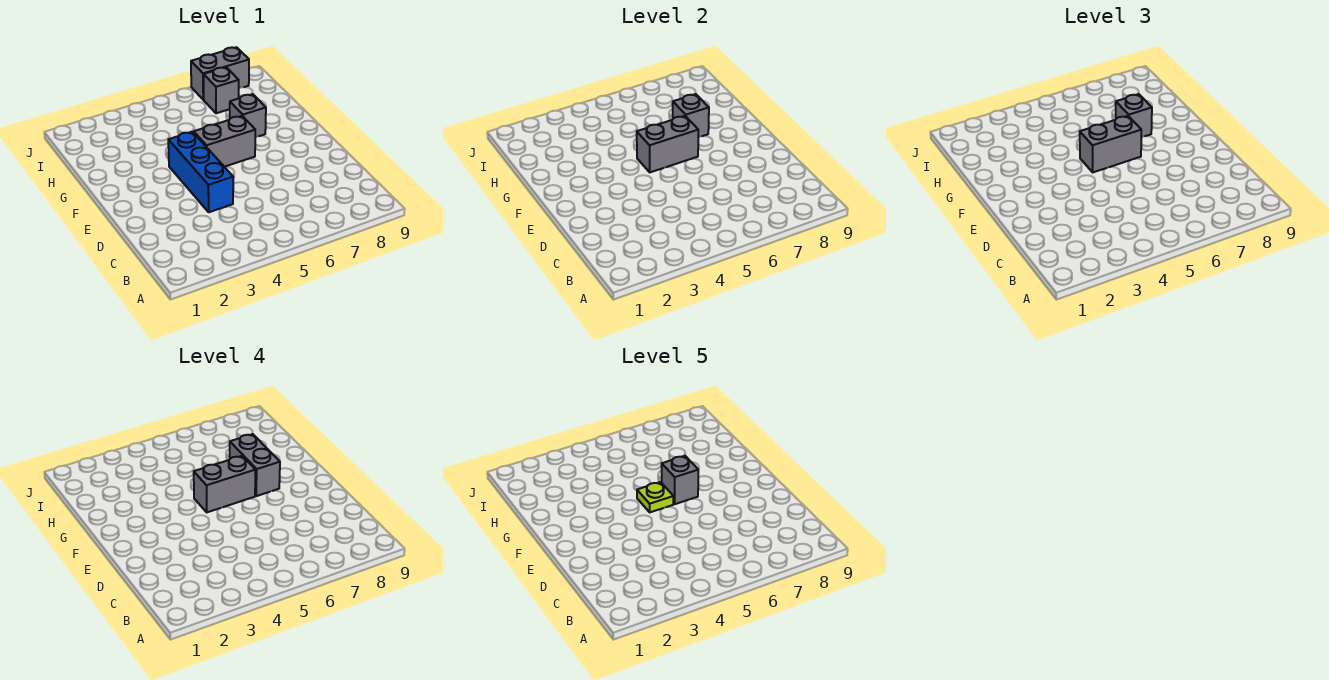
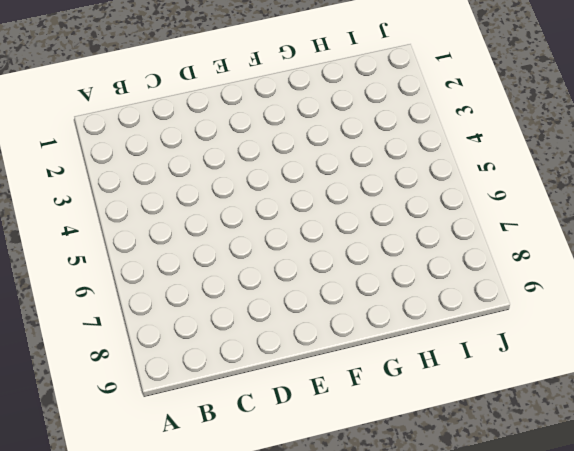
none -> blue 1x3 brick [168,132,233,212]
none -> grey 1x2 brick [194,116,255,167]
none -> grey 1x1 brick [230,94,266,137]

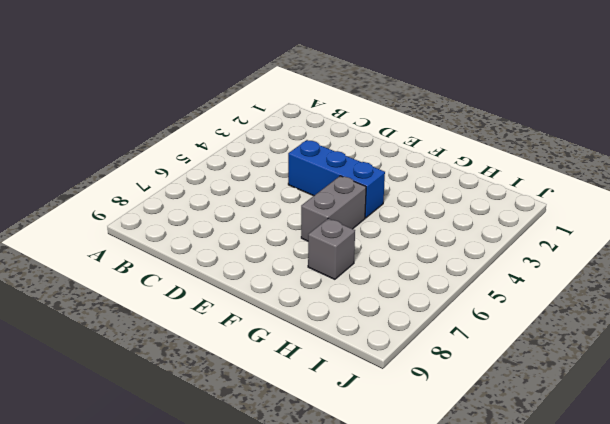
none -> grey 1x1 brick [203,67,239,113]
none -> grey 1x2 brick [191,47,249,99]
none -> grey 1x2 brick [637,116,698,172]

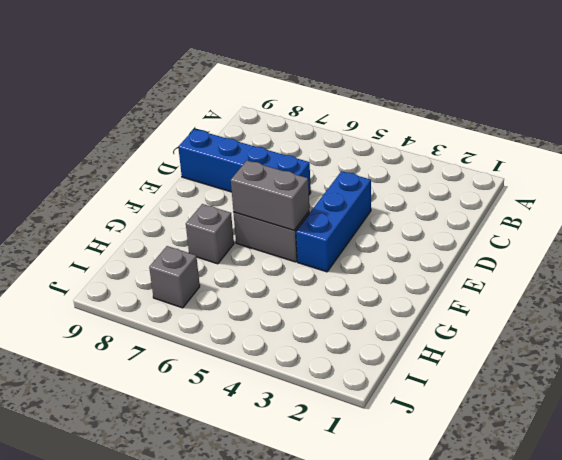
blue 1x4 brick [178,129,311,195] -> none
none -> grey 1x2 brick [191,47,249,99]
none -> grey 1x1 brick [673,94,709,137]
none -> grey 1x2 brick [1080,116,1141,172]

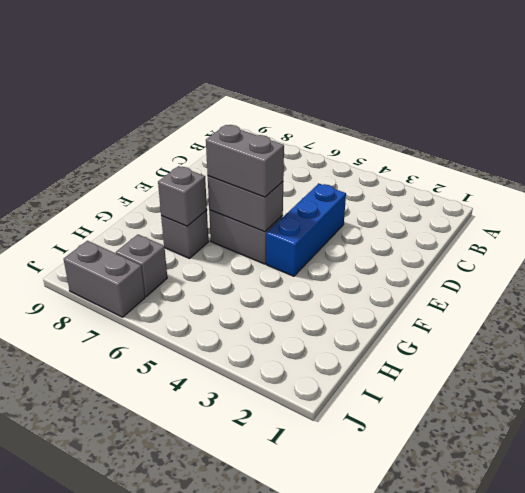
none -> grey 1x1 brick [1116,94,1152,137]
none -> grey 1x2 brick [194,456,255,512]
none -> grey 1x2 brick [230,434,280,496]

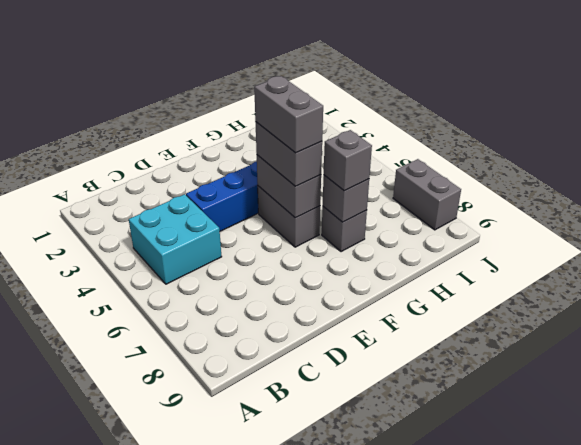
cyan 2x2 brick [129,194,222,284] -> none
none -> grey 1x1 brick [203,67,239,113]
none -> grey 1x2 brick [230,434,280,496]
none -> lime 1x1 plate [637,482,673,512]

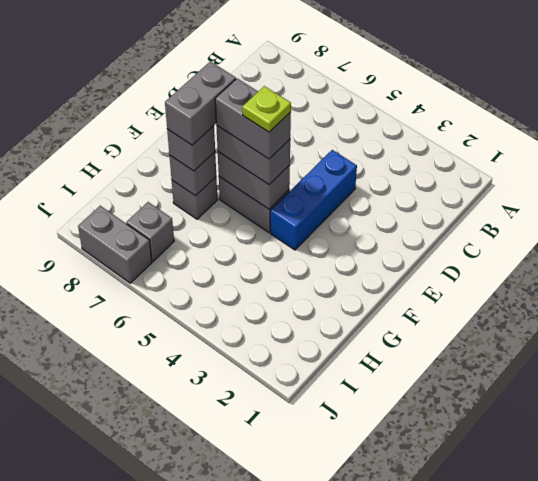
none -> grey 1x1 brick [662,456,698,504]

